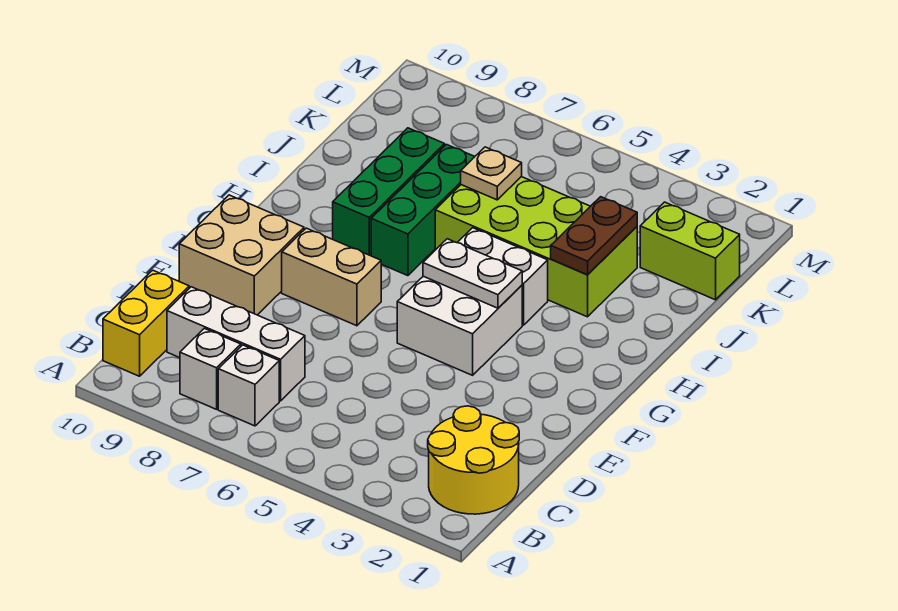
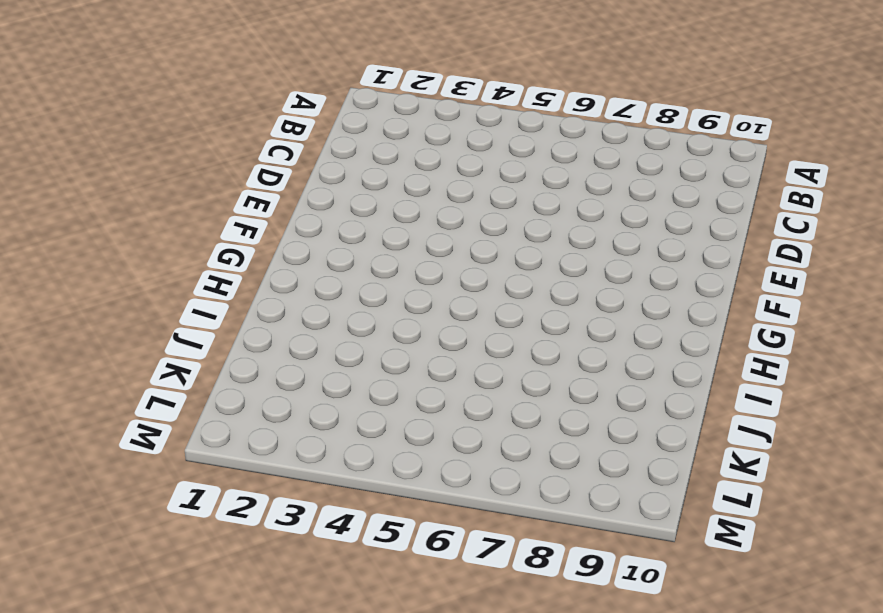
none -> yellow 2x2 round brick [428,406,519,514]
none -> white 1x1 brick [218,345,279,426]
none -> white 1x1 brick [180,328,241,409]

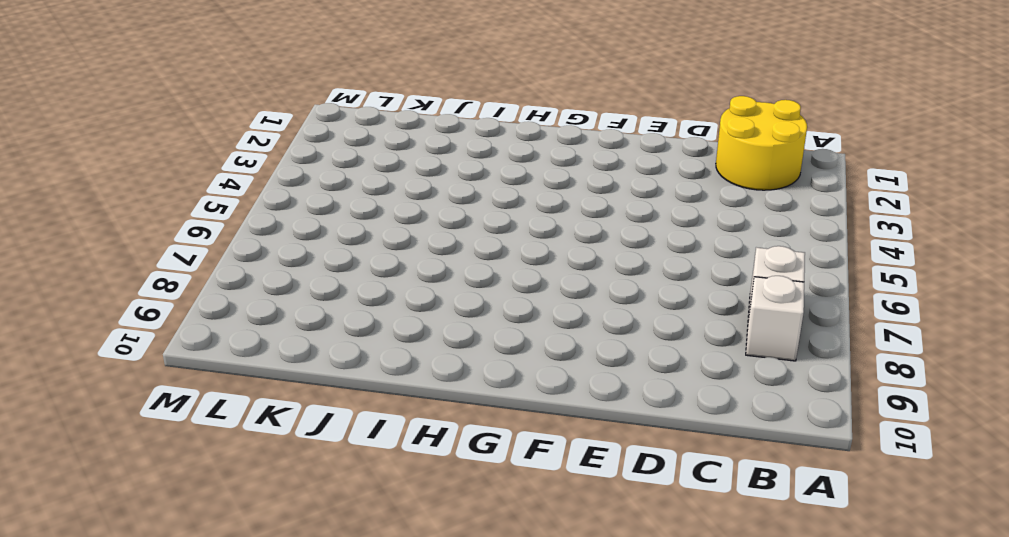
none -> yellow 1x2 brick [103,270,189,376]
none -> white 1x3 brick [167,287,305,401]
none -> tan 2x2 brick [179,195,304,315]

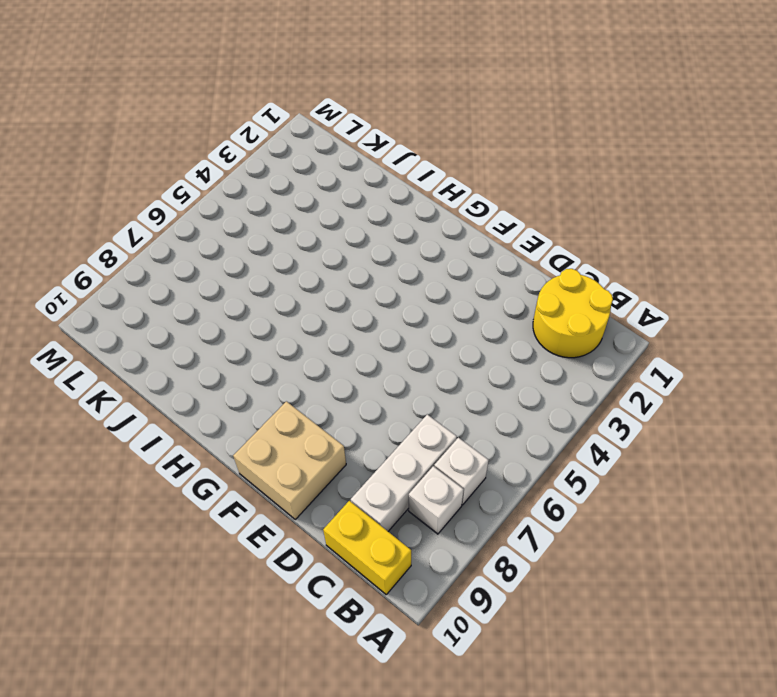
none -> white 2x2 brick [397,276,522,375]
none -> tan 1x2 brick [282,228,381,326]
none -> white 1x2 brick [457,228,548,325]

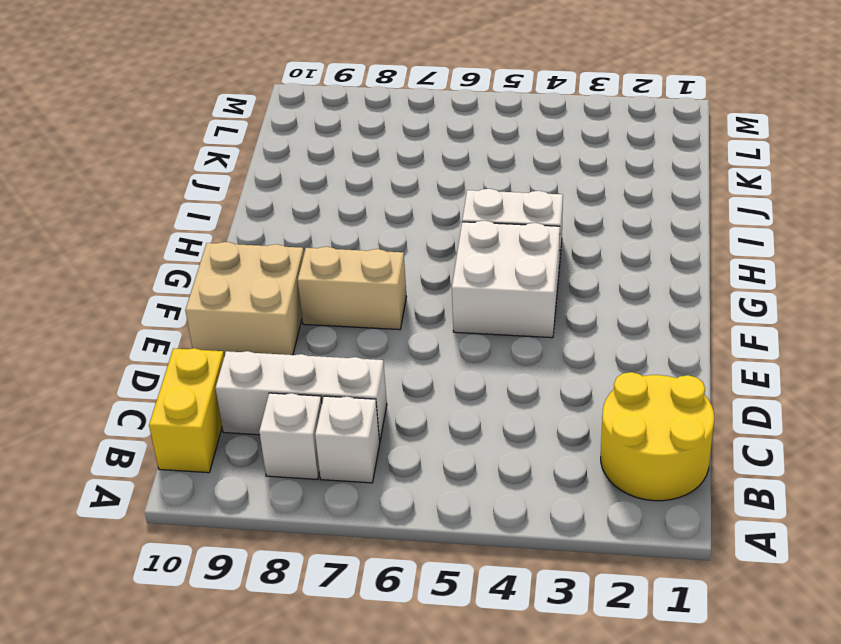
none -> green 1x3 brick [371,145,475,276]
none -> green 1x3 brick [333,128,445,256]
none -> lime 2x4 brick [435,177,637,317]

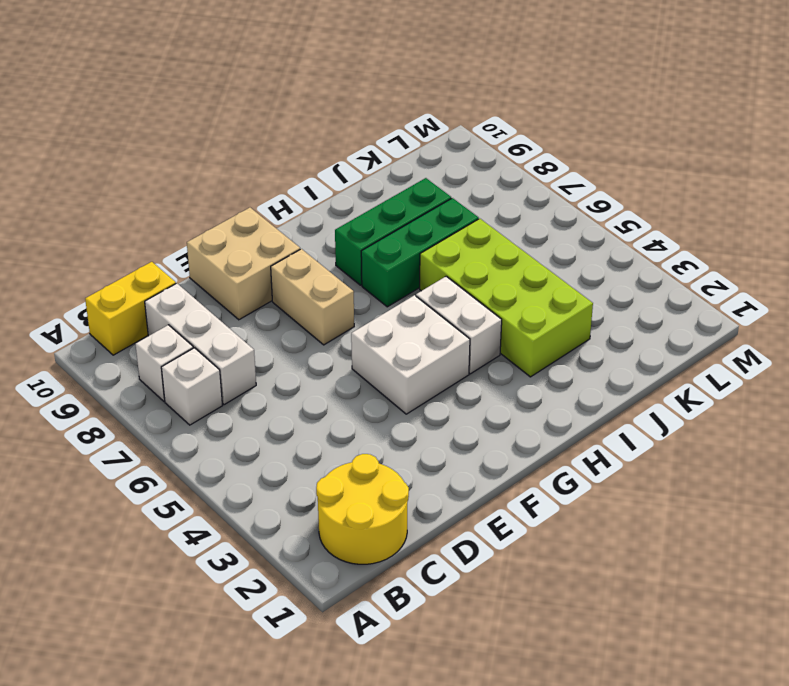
none -> lime 1x2 brick [640,202,740,300]
none -> white 1x2 plate [423,239,522,308]
none -> brown 1x2 plate [551,197,637,275]

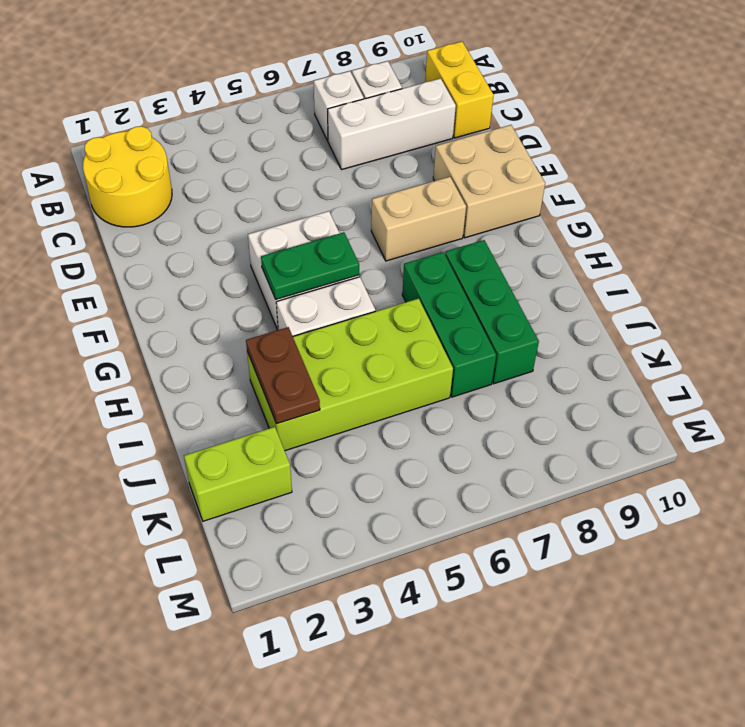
green 1x2 plate [261,232,359,299] -> white 1x2 plate [423,239,522,308]
none -> tan 1x1 plate [461,147,522,200]

